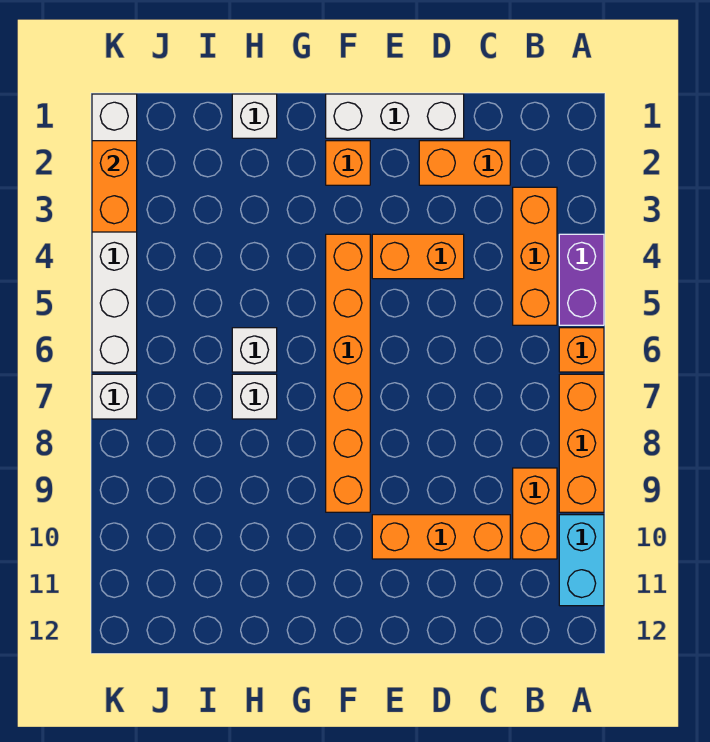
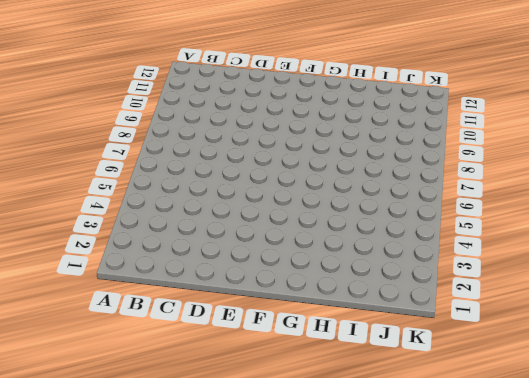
none -> purple 1x2 brick [559,234,604,325]
none -> orange 1x1 brick [559,328,604,372]
none -> orange 1x3 brick [559,374,604,512]

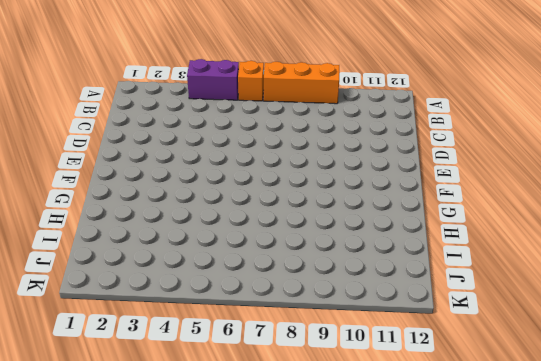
none -> cyan 1x2 brick [559,515,604,606]
none -> orange 1x3 brick [513,187,557,325]
none -> orange 1x2 brick [513,468,557,559]

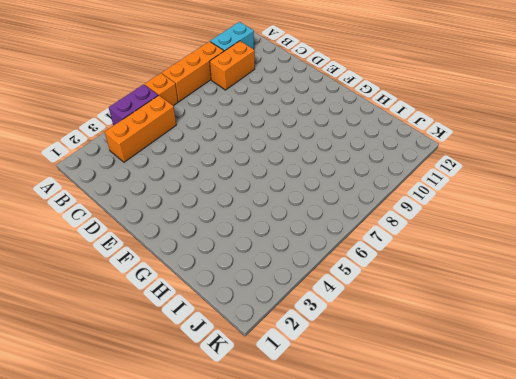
none -> orange 1x2 brick [419,141,510,185]
none -> orange 1x3 brick [372,515,510,559]
none -> white 1x3 brick [326,94,464,138]

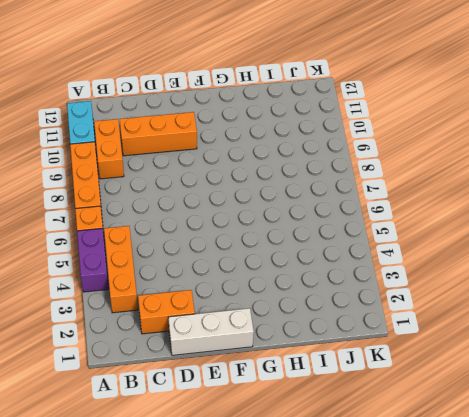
none -> orange 1x2 brick [372,234,464,279]
none -> orange 1x1 brick [326,141,370,185]
none -> orange 1x6 brick [326,234,370,512]

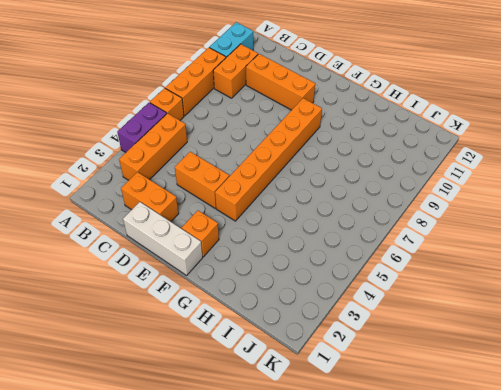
none -> white 1x1 brick [232,94,277,138]
none -> white 1x1 brick [232,328,277,372]
none -> white 1x1 brick [232,374,277,419]

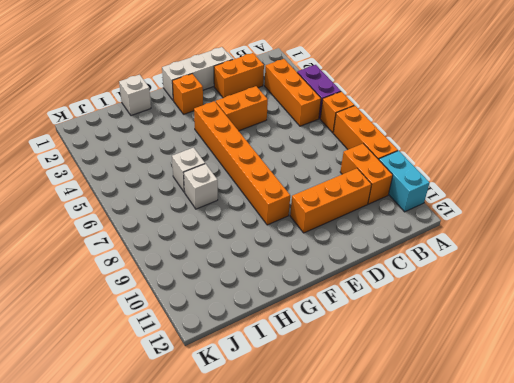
none -> white 1x6 brick [92,94,137,372]
none -> white 1x1 brick [92,374,137,419]
none -> orange 1x2 brick [92,141,137,232]

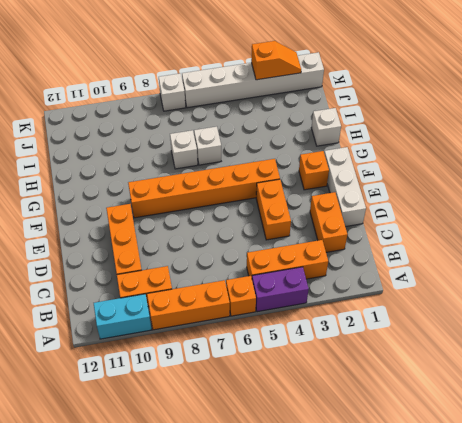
orange 1x2 slope [251,41,301,80] -> orange 1x2 brick [92,141,137,232]

